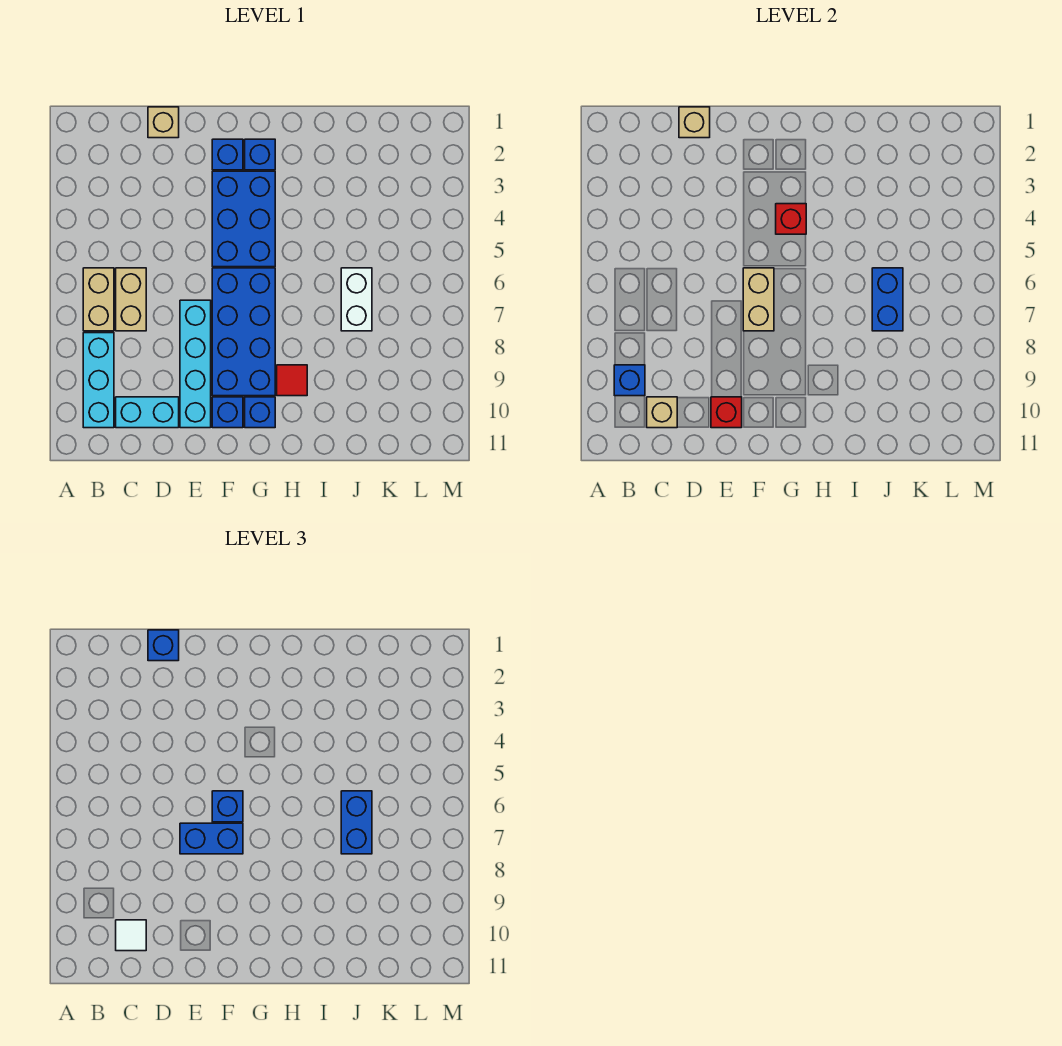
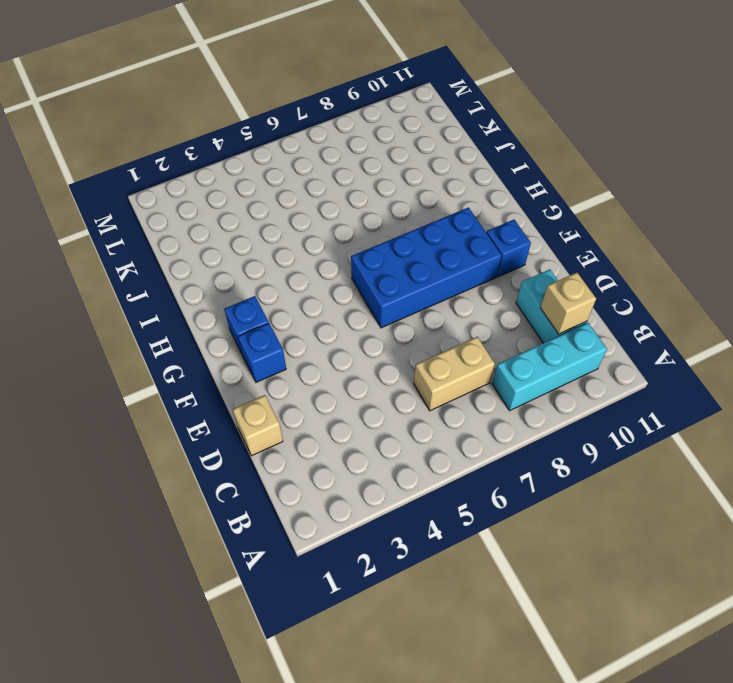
none -> tan 1x2 brick [83,268,114,331]
none -> cyan 1x4 brick [180,300,211,428]
none -> blue 2x3 brick [212,171,275,267]

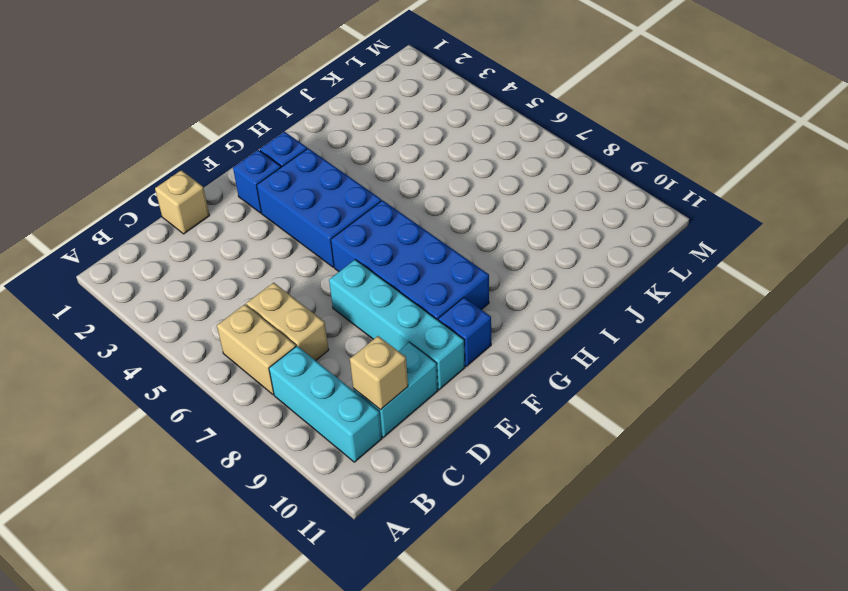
none -> blue 1x1 brick [245,397,275,428]
none -> red 1x1 tile [277,365,307,396]
none -> white 1x2 brick [341,268,372,331]

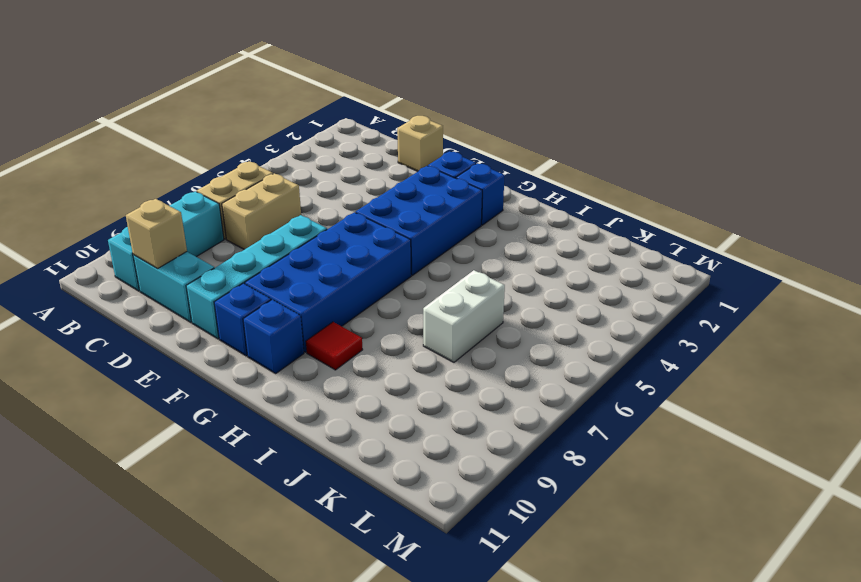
none -> blue 1x1 brick [614,365,645,396]
none -> tan 1x1 brick [679,107,710,138]
none -> red 1x1 brick [711,397,742,428]

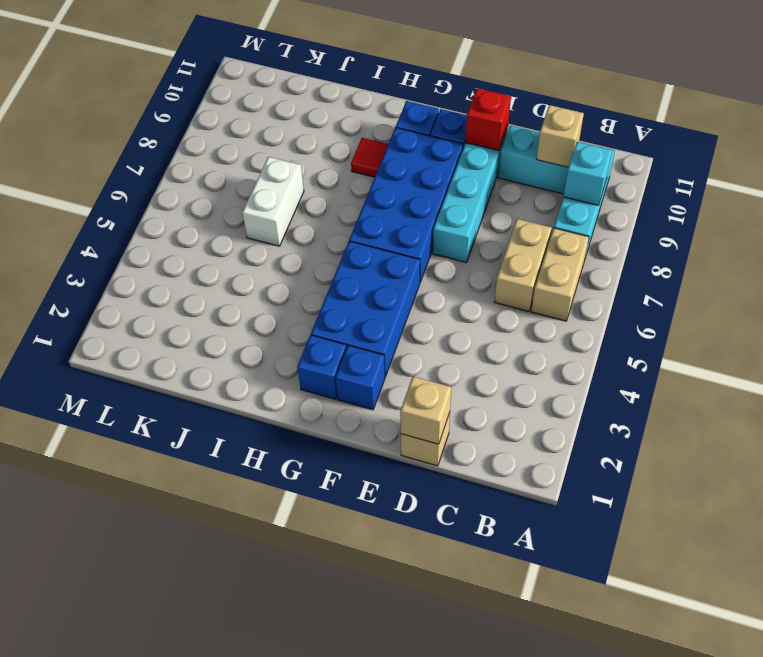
cyan 1x1 brick [563,142,612,205] -> blue 1x1 brick [614,365,645,396]
none -> tan 1x2 brick [743,268,774,331]
none -> red 1x1 brick [776,204,806,234]
none -> blue 1x2 brick [872,268,903,331]

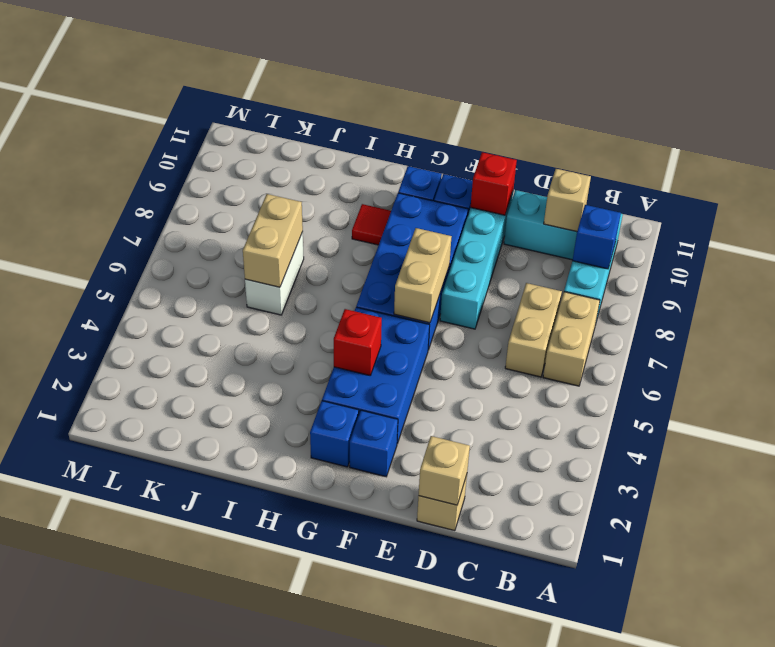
tan 1x2 brick [243,194,303,287] -> blue 1x2 brick [872,268,903,331]
none -> white 1x1 tile [116,920,146,951]
none -> blue 1x1 brick [148,630,179,661]
none -> blue 1x2 brick [180,823,243,854]

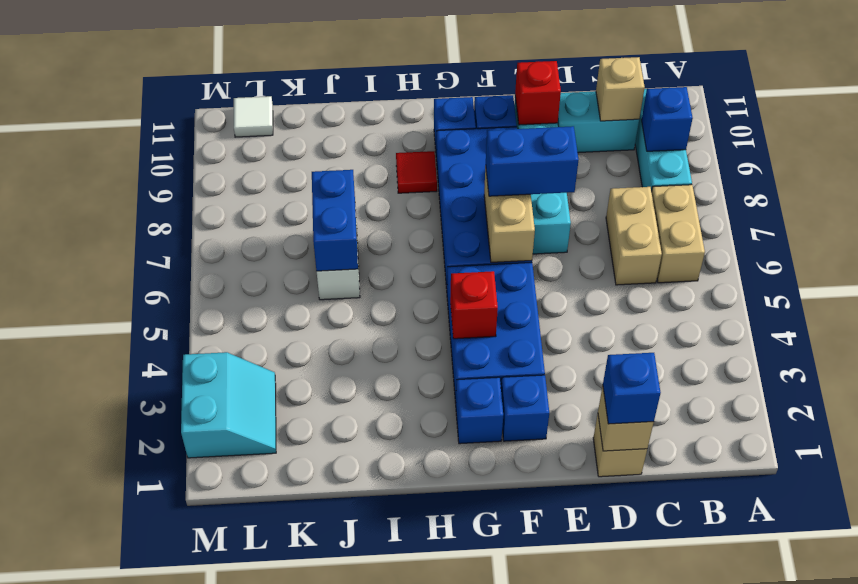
cyan 2x2 slope [181,352,276,458] -> none
white 1x1 tile [234,96,273,137] -> white 1x1 tile moved to [116,920,146,951]
none -> blue 1x1 brick [212,791,243,822]
none -> blue 1x2 brick [341,791,372,854]

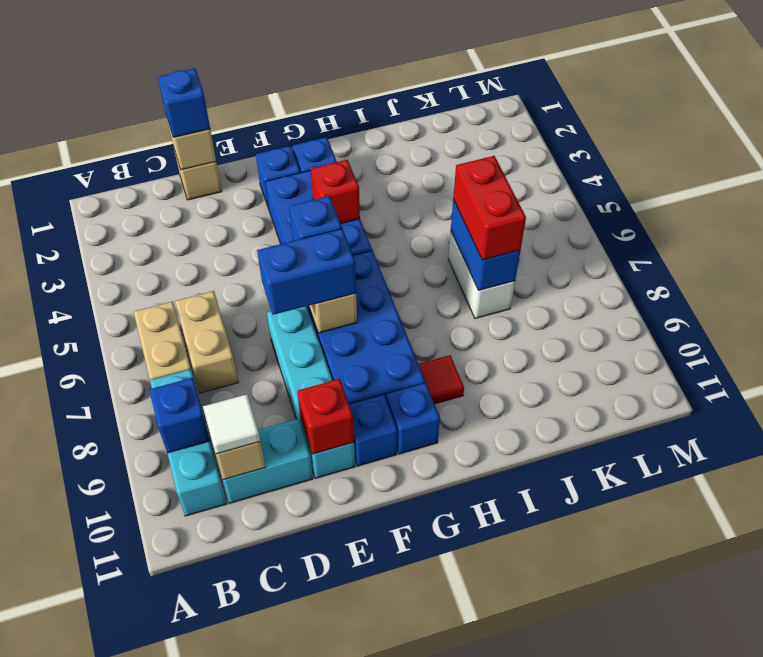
red 1x2 brick [453,156,526,260] -> blue 1x2 brick [341,791,372,854]

